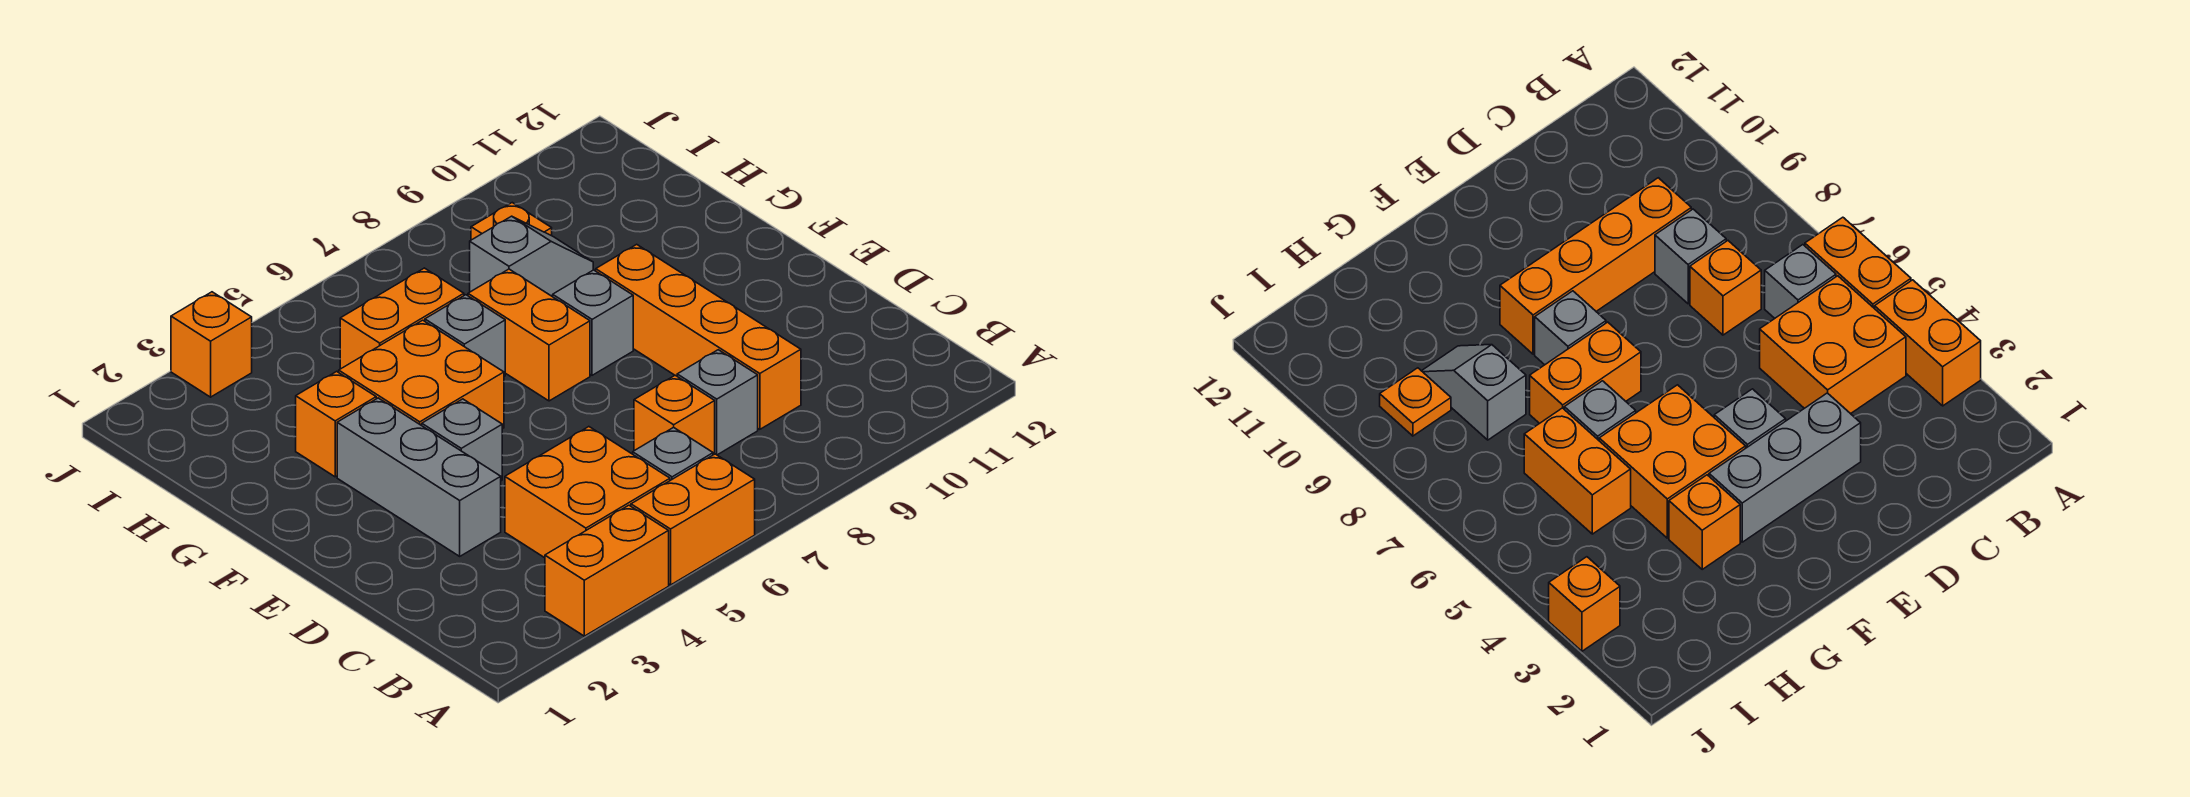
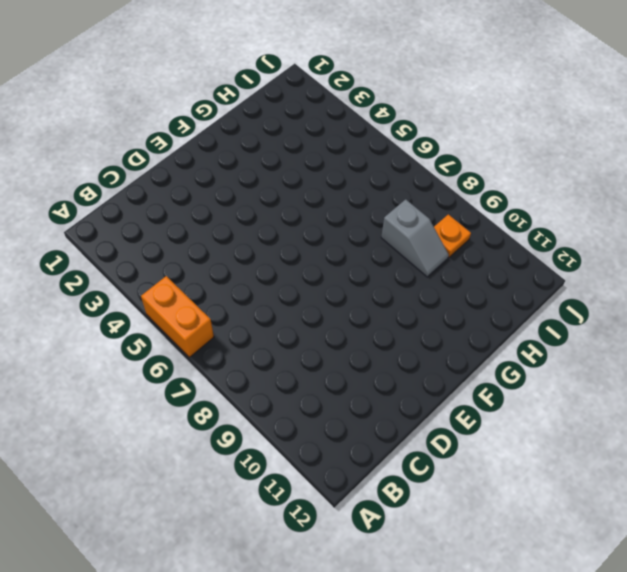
none -> orange 1x2 brick [545,505,669,636]
none -> orange 2x2 brick [505,427,670,558]
none -> grey 1x1 brick [633,427,713,480]

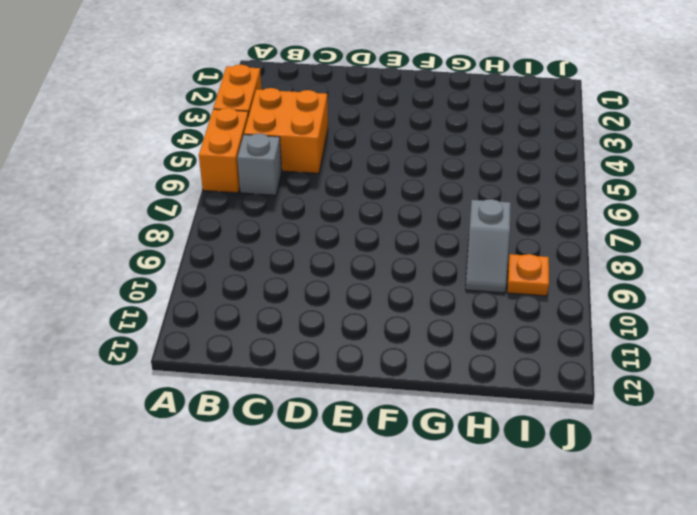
none -> orange 1x1 brick [634,375,715,455]
none -> grey 1x1 brick [677,350,758,455]
none -> orange 1x4 brick [596,244,801,429]

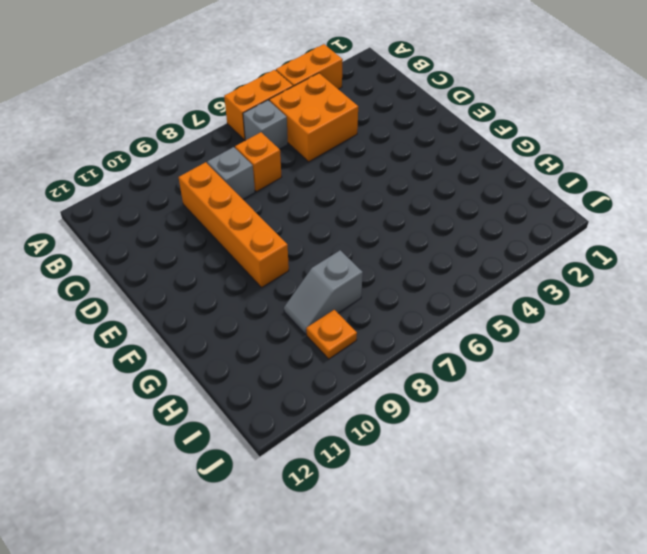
none -> grey 1x3 brick [337,398,501,556]
none -> grey 1x1 brick [422,399,502,481]
none -> orange 2x2 brick [339,320,504,429]

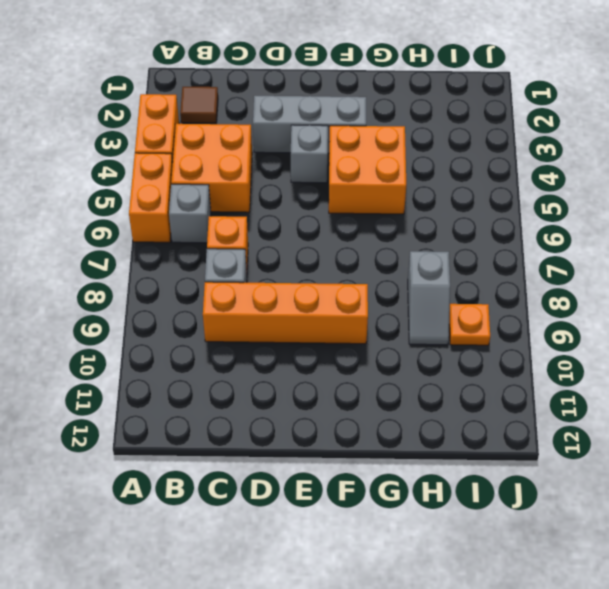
brown 1x1 tile [180,87,218,123] -> none
none -> orange 1x2 brick [468,269,590,401]
none -> grey 1x1 brick [553,270,633,375]
none -> orange 1x1 brick [296,371,376,477]

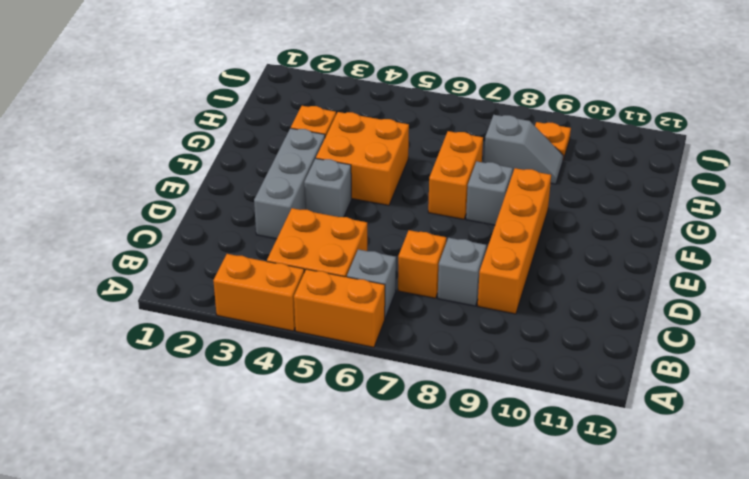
none -> grey 1x1 brick [425,295,505,376]
none -> orange 1x2 brick [340,268,464,369]
none -> orange 1x1 brick [171,292,252,397]

